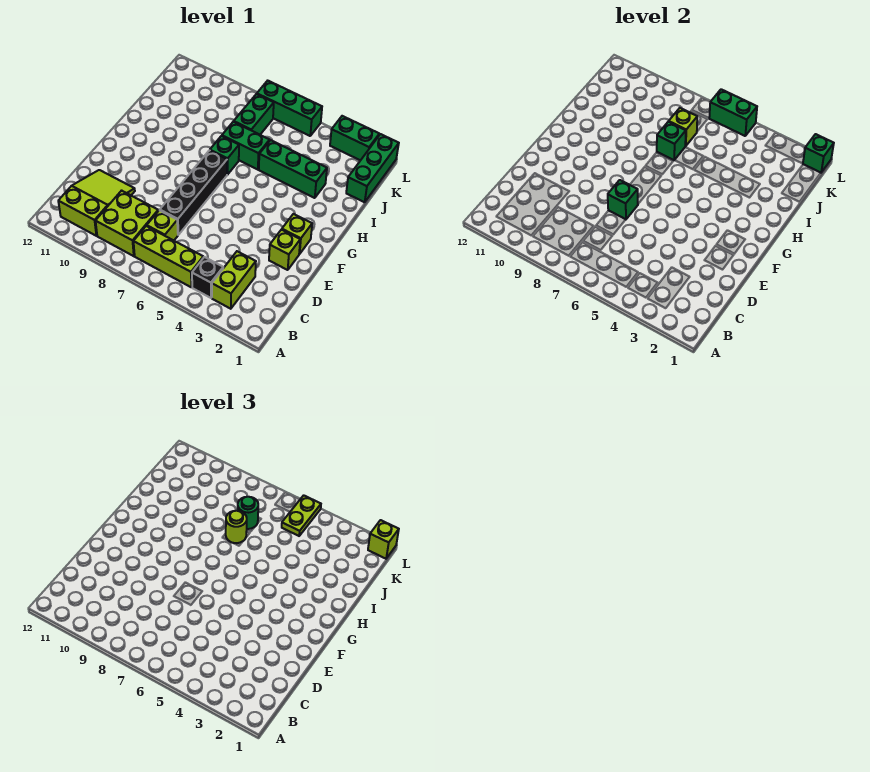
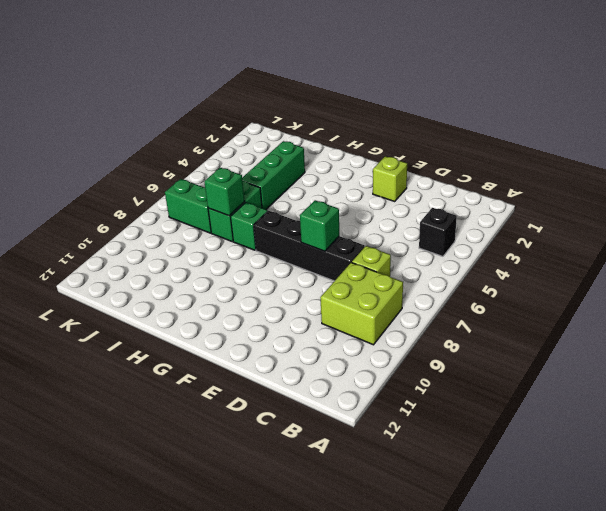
none -> lime 1x2 brick [212,251,256,309]
none -> lime 1x3 brick [133,226,203,287]
none -> lime 2x3 slope [58,170,135,236]

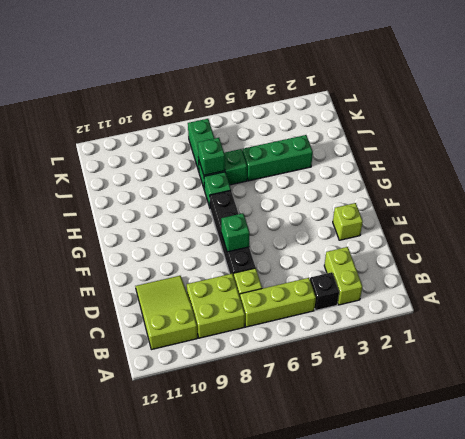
none -> lime 1x1 brick [282,214,312,254]
none -> green 1x3 brick [346,134,399,202]
none -> green 1x2 brick [330,116,379,160]

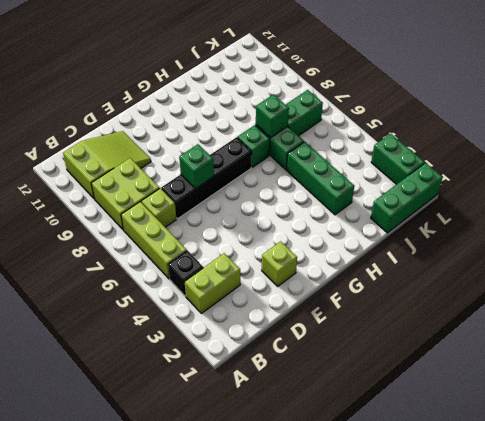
none -> lime 1x1 brick [282,214,312,254]
none -> green 1x3 brick [257,81,322,136]
none -> lime 1x1 brick [669,108,697,146]

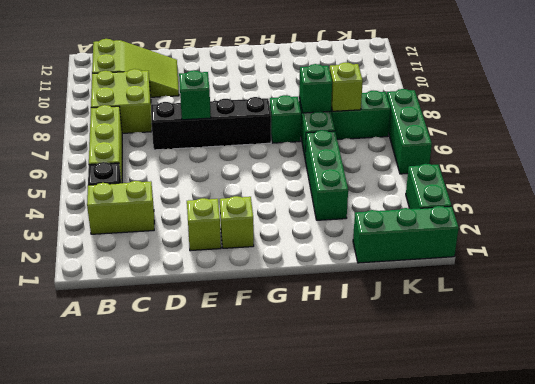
none -> lime 1x1 brick [147,210,178,240]
none -> green 1x1 brick [803,134,834,172]
none -> green 1x2 brick [709,89,757,136]

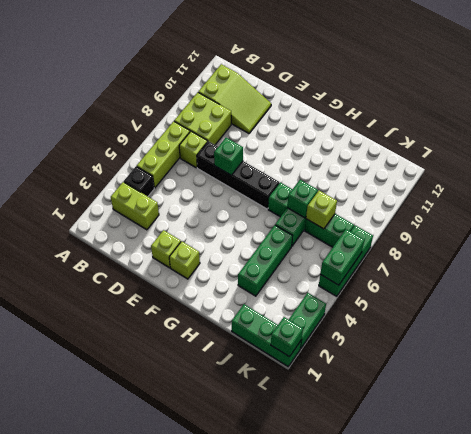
none -> lime 1x1 round brick [226,511,247,543]
none -> green 1x1 round brick [238,497,258,529]
none -> lime 1x2 plate [282,495,321,536]

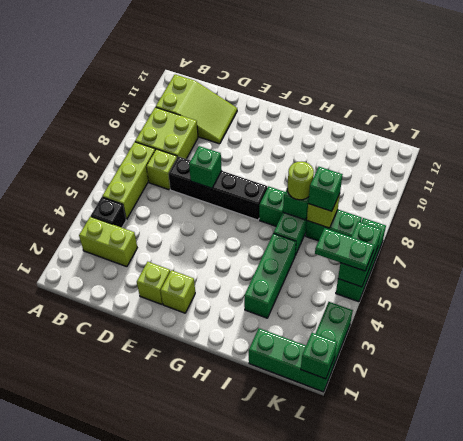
green 1x1 brick [308,167,343,211] -> green 1x1 round brick [238,497,258,529]
green 1x2 plate [315,228,374,271] -> lime 1x2 plate [282,495,321,536]
none -> lime 1x1 brick [368,520,399,559]

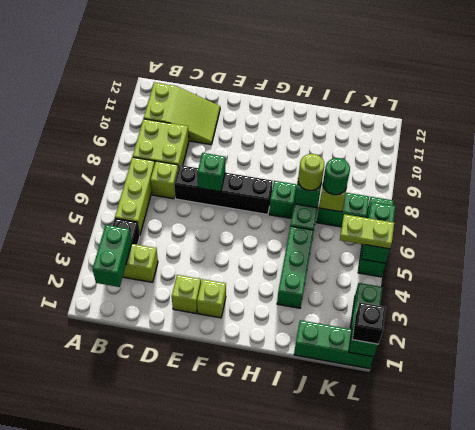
green 1x2 brick [93,225,132,287] -> none
black 1x1 brick [352,302,386,344] -> lime 1x1 brick [368,520,399,559]

